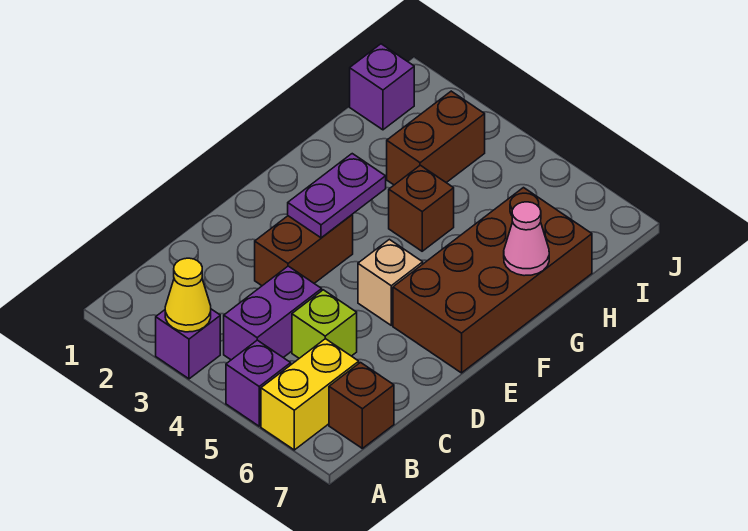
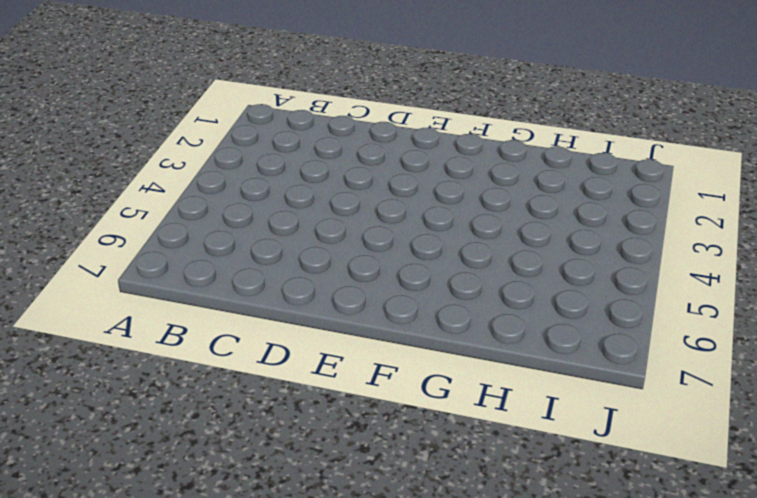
none -> purple 1x1 brick [156,309,220,379]
none -> purple 1x1 brick [226,340,291,426]
none -> yellow 1x2 brick [261,339,359,450]

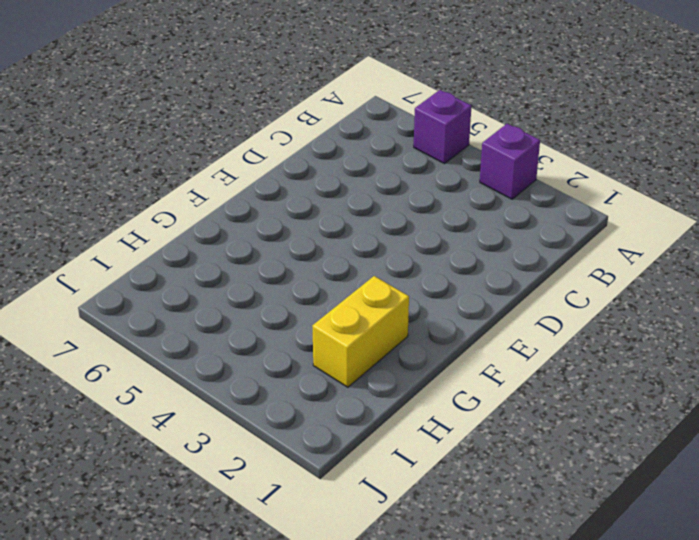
yellow 1x2 brick [312,276,409,387] -> yellow 1x2 brick moved to [261,339,359,450]
none -> purple 1x2 brick [224,266,322,360]
none -> brown 1x1 brick [329,363,394,448]
none -> lime 1x1 brick [292,290,357,358]

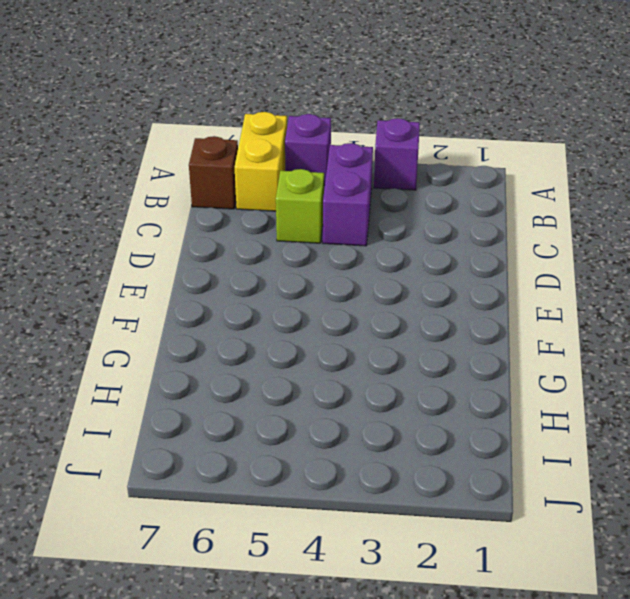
none -> brown 1x2 brick [255,215,353,286]
none -> tan 1x1 brick [358,239,423,325]
none -> brown 2x4 brick [393,188,592,373]

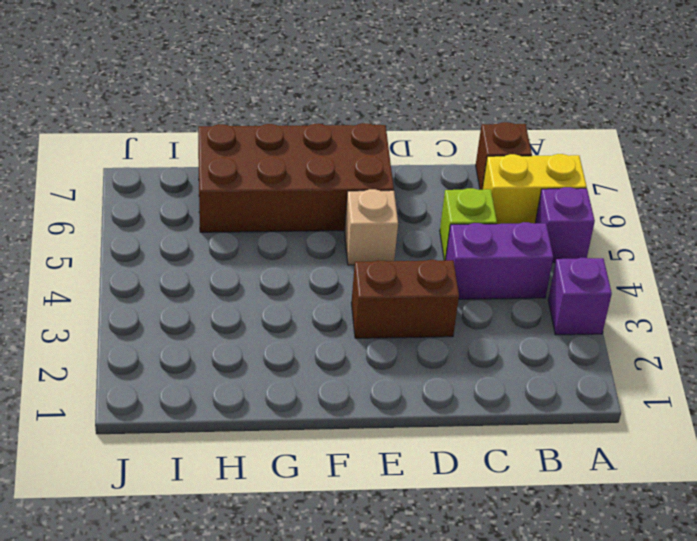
none -> brown 1x1 brick [389,165,454,251]
none -> brown 1x2 brick [387,91,485,185]
none -> purple 1x1 brick [350,44,414,130]

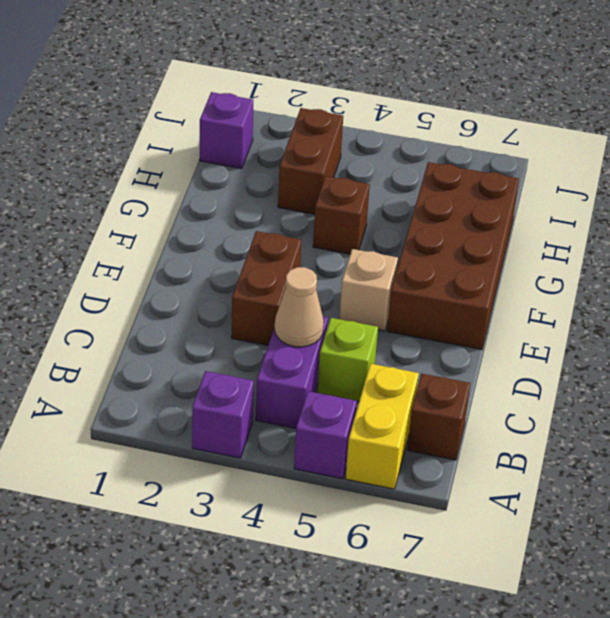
tan 1x1 cone [275,267,324,347] -> none
none -> yellow 1x1 cone [165,258,211,332]
none -> purple 1x2 plate [288,154,386,238]
none -> pink 1x1 cone [504,202,549,276]

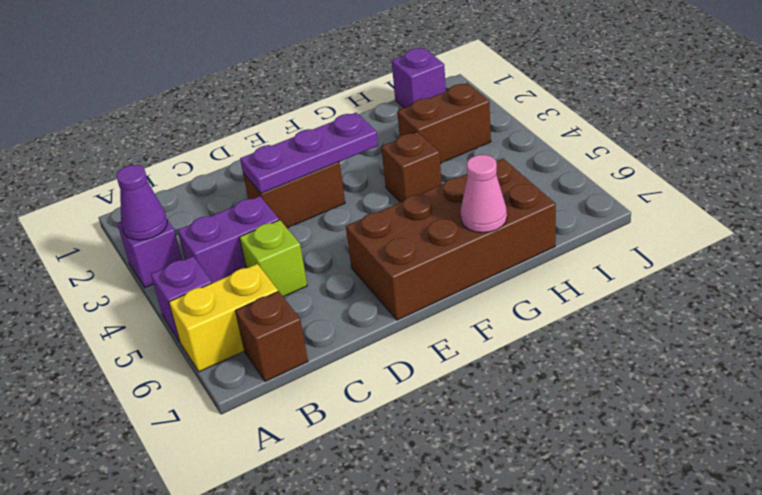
purple 1x1 cone [116,165,167,240] -> yellow 1x1 cone [165,258,211,332]
purple 1x3 plate [240,112,378,193] -> purple 1x2 plate [288,154,386,238]
none -> tan 1x1 brick [358,239,423,325]

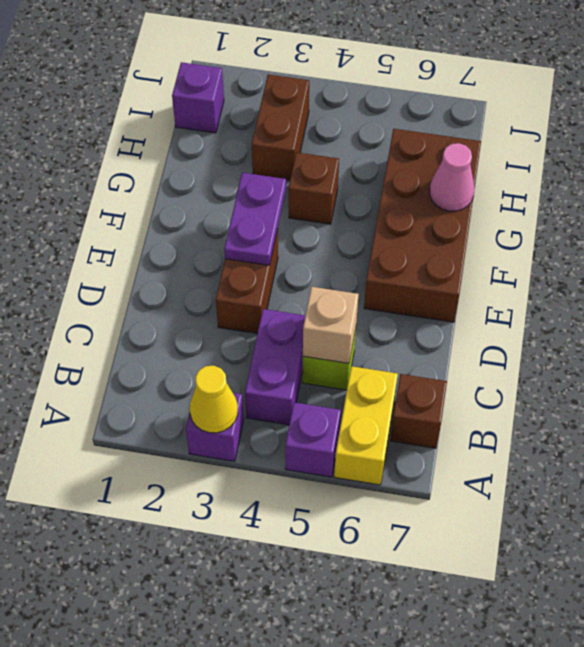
tan 1x1 brick [303,287,359,363] -> tan 1x1 brick moved to [358,239,423,325]

